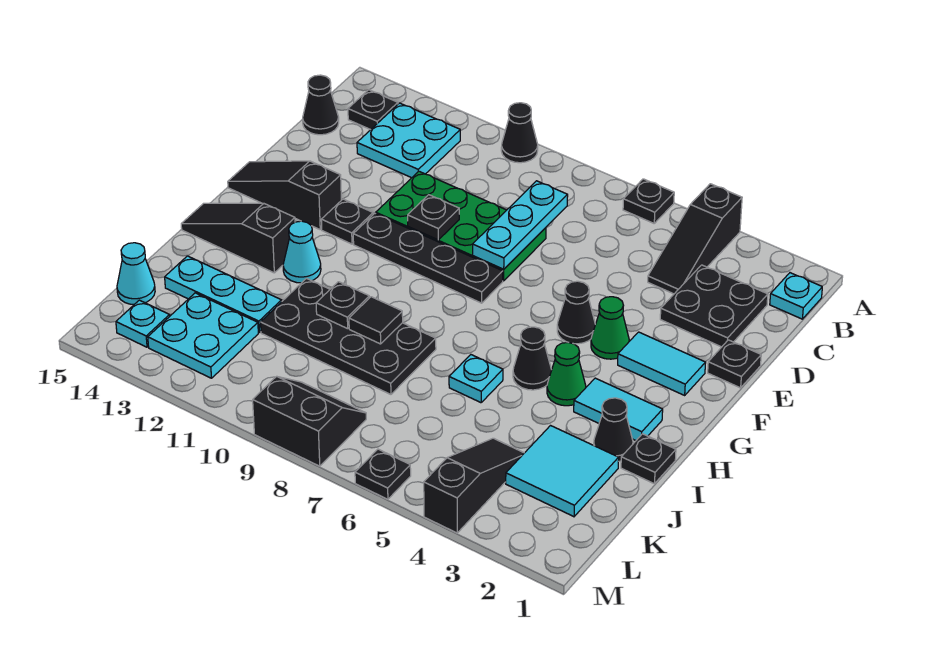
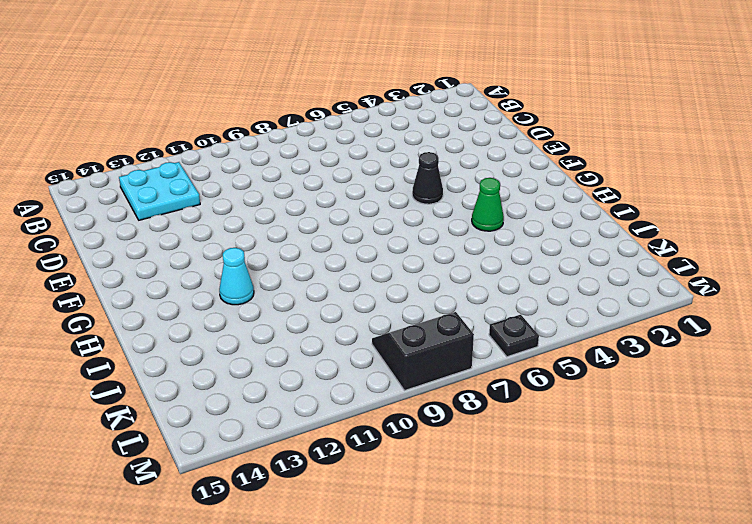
none -> black 1x3 slope [648,184,742,294]
none -> black 1x1 plate [623,179,674,223]
none -> black 1x1 cone [501,103,538,163]
none -> cyan 1x1 plate [770,273,822,319]

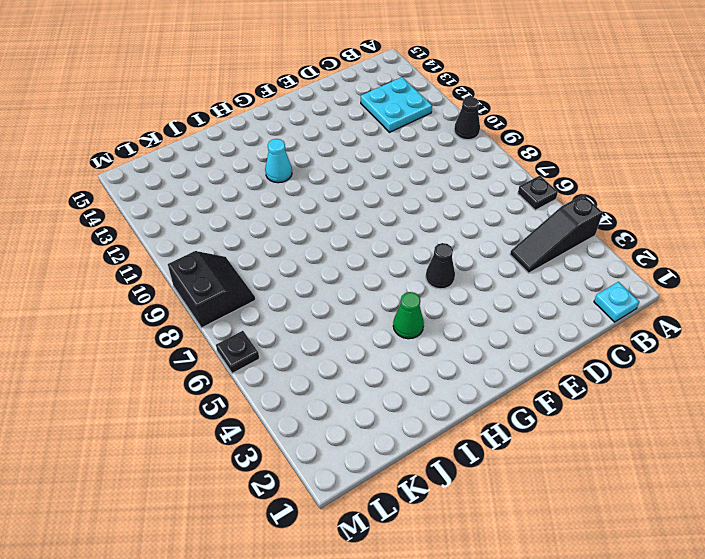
none -> black 1x1 plate [348,90,398,130]
none -> black 2x2 plate [660,265,768,347]
none -> black 1x1 cone [303,75,339,135]
none -> green 2x4 plate [376,171,546,281]

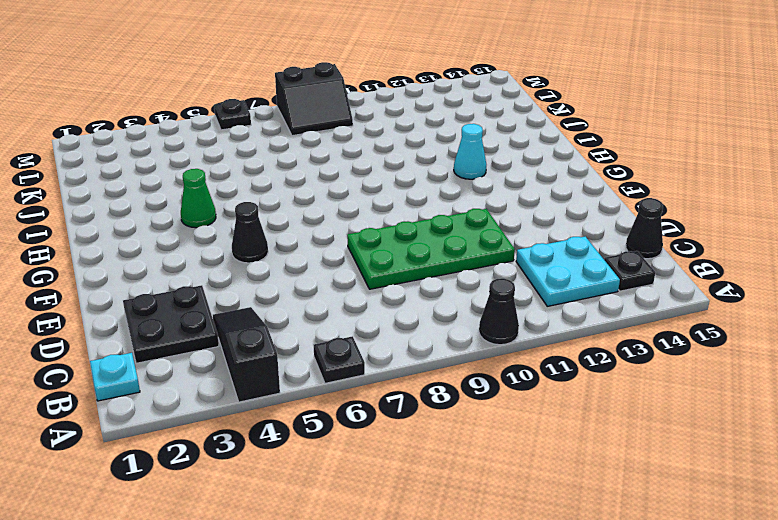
none -> black 1x1 plate [708,340,761,388]
none -> cyan 1x2 tile [618,332,706,395]
none -> green 1x1 cone [591,297,629,359]
none -> black 1x4 plate [353,213,503,303]

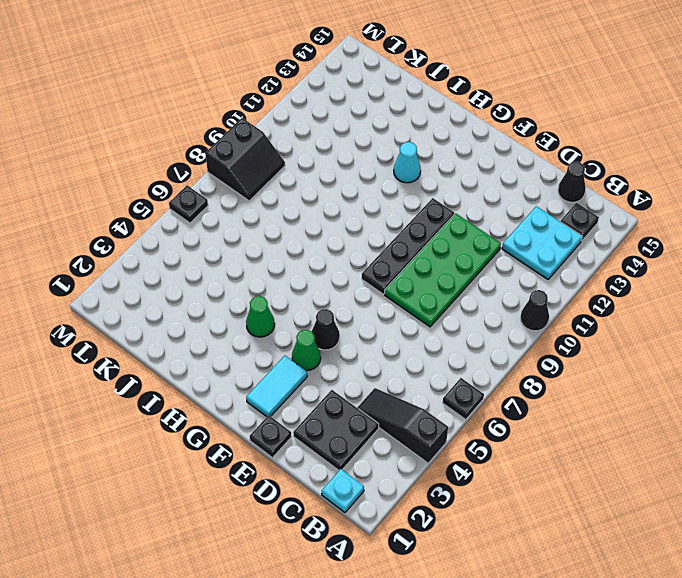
none -> black 1x1 plate [321,199,373,244]
none -> black 1x3 slope [228,161,341,229]
none -> cyan 1x2 tile [574,378,663,441]
none -> black 1x1 cone [513,327,552,390]

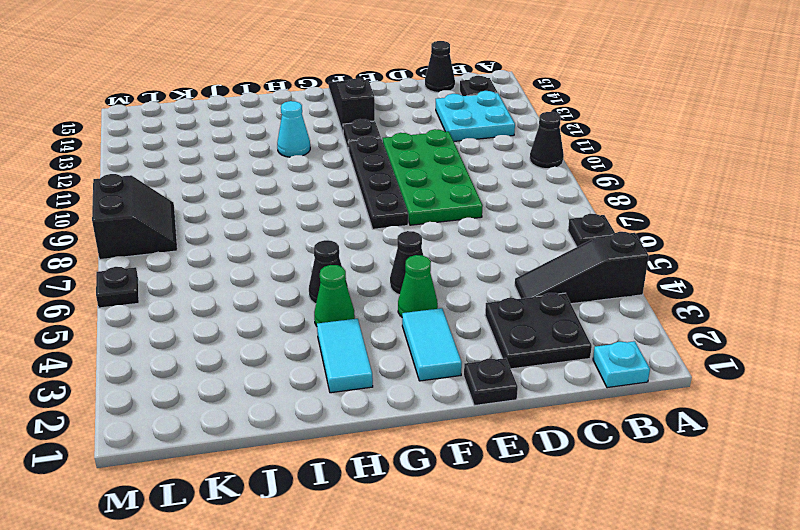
none -> black 1x3 slope [181,203,295,273]
none -> black 1x1 plate [621,434,676,484]
none -> black 1x1 cone [594,398,633,461]
none -> cyan 1x1 plate [449,355,503,403]

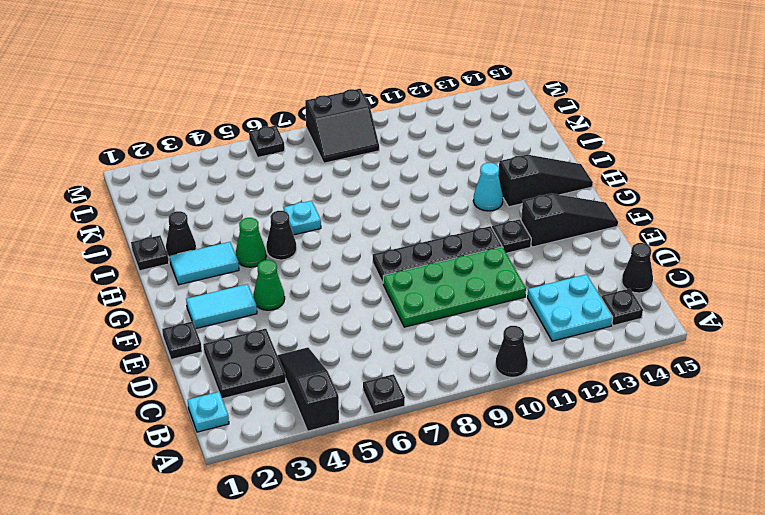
none -> black 1x1 cone [557,281,595,344]
none -> black 2x4 plate [261,279,436,394]
none -> cyan 2x2 tile [506,426,619,517]
none -> cyan 1x3 plate [165,256,282,332]

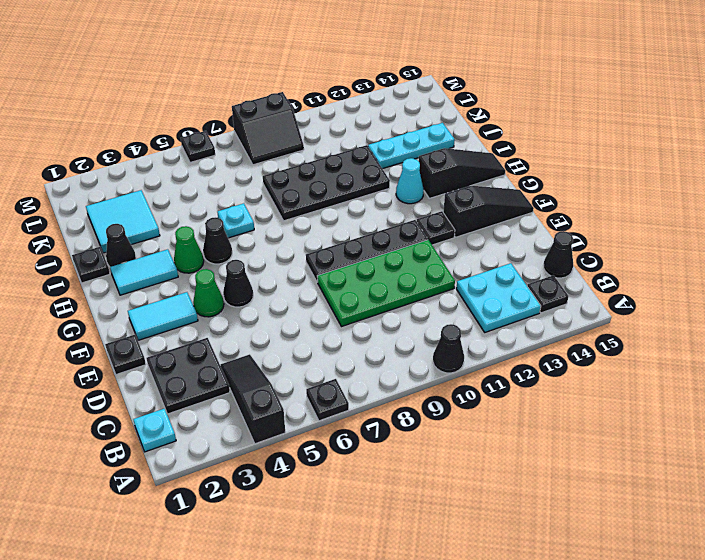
none -> black 1x3 slope [424,438,524,533]
none -> cyan 2x2 plate [148,293,258,378]
none -> cyan 1x1 cone [117,243,155,305]
none -> cyan 1x1 plate [116,300,170,347]

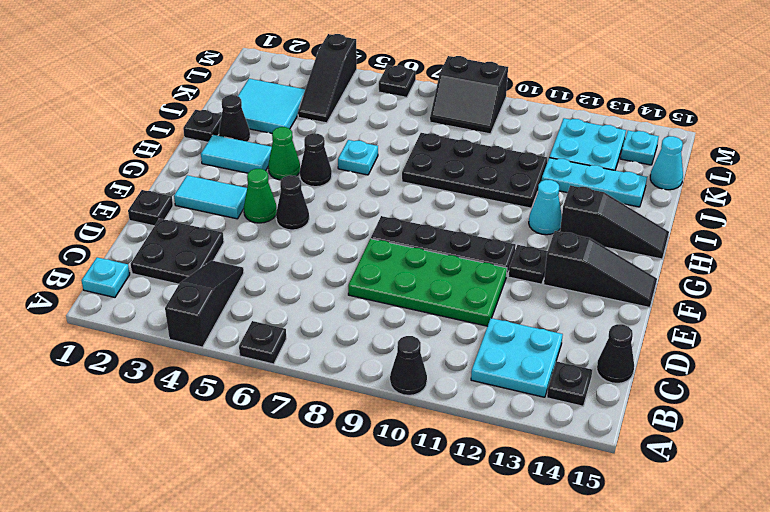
none -> cyan 1x3 plate [473,181,568,269]
none -> black 1x1 plate [408,195,459,240]
none -> black 1x1 tile [349,297,403,344]
none -> black 1x1 plate [316,282,369,329]

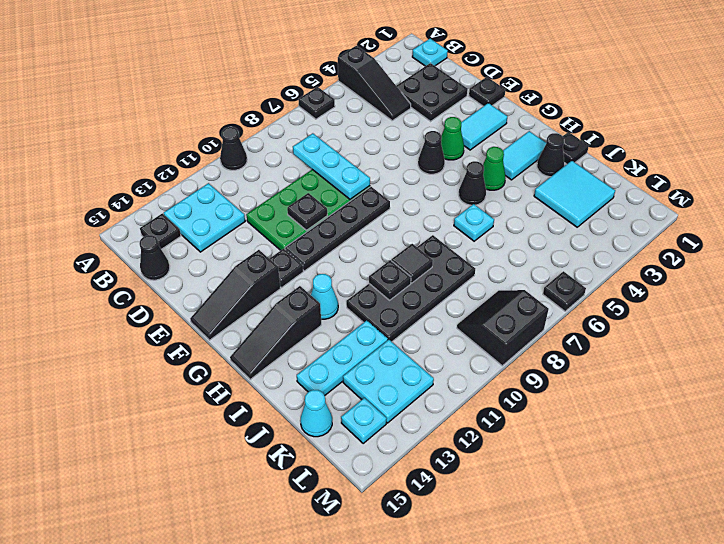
none -> black 1x3 slope [424,438,524,533]

